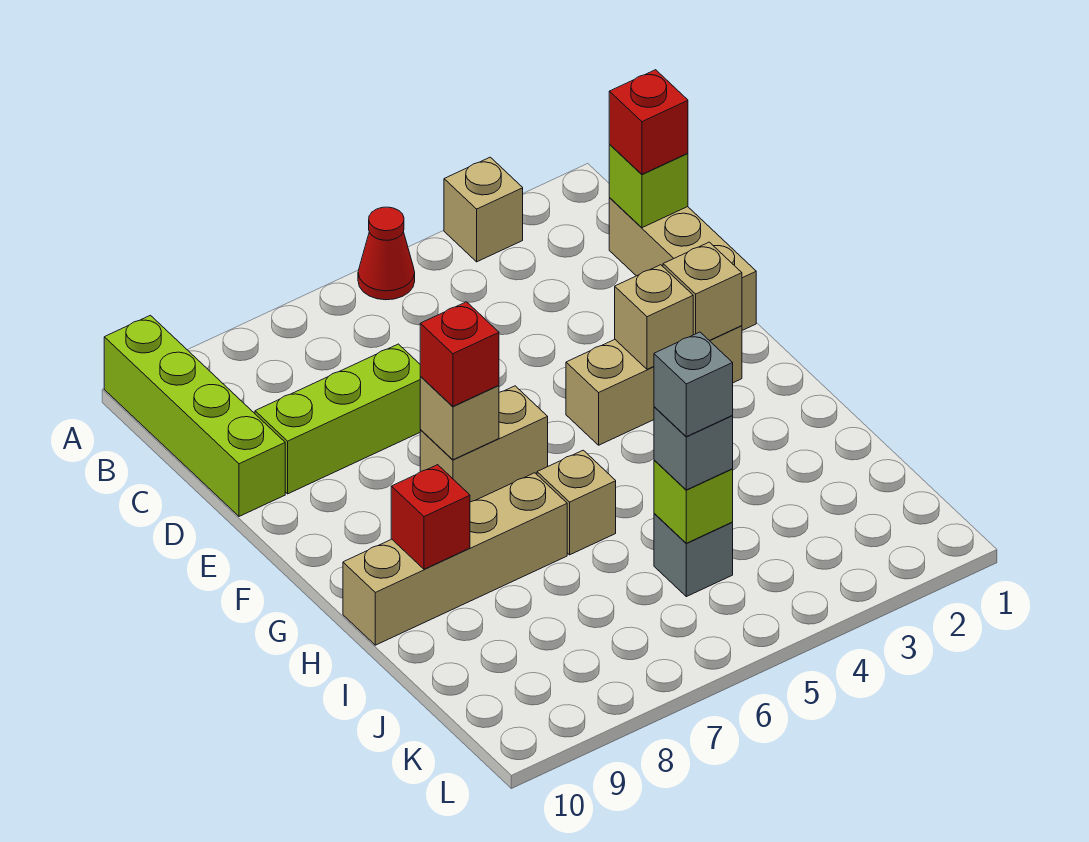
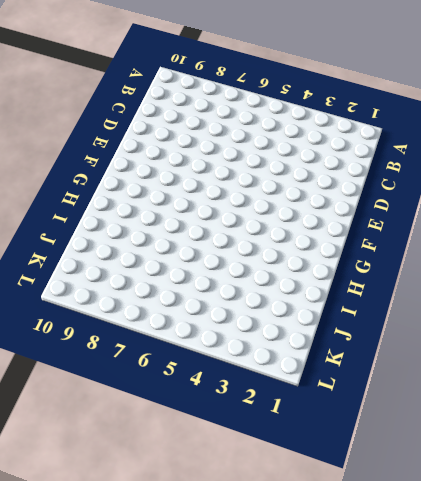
none -> tan 1x1 brick [444,157,523,262]
none -> red 1x1 cone [358,207,415,300]
none -> lime 1x4 brick [104,315,285,516]

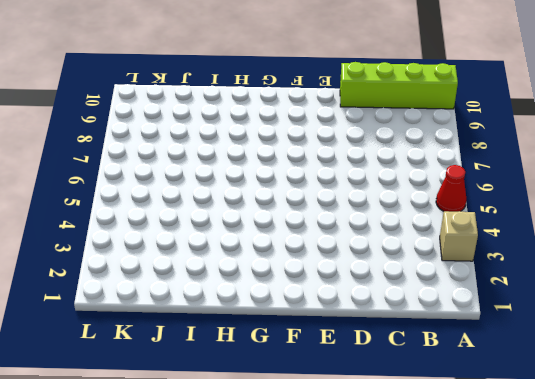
none -> tan 1x3 brick [609,198,756,330]
none -> lime 1x3 brick [255,344,421,494]
none -> tan 1x3 brick [566,326,742,445]

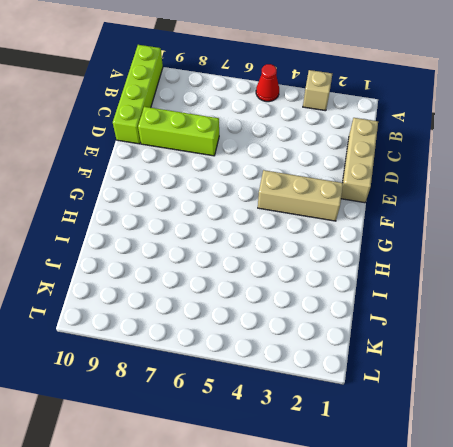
none -> tan 1x2 brick [420,386,548,502]
none -> tan 1x1 brick [537,450,616,555]
none -> tan 1x4 brick [343,473,567,645]

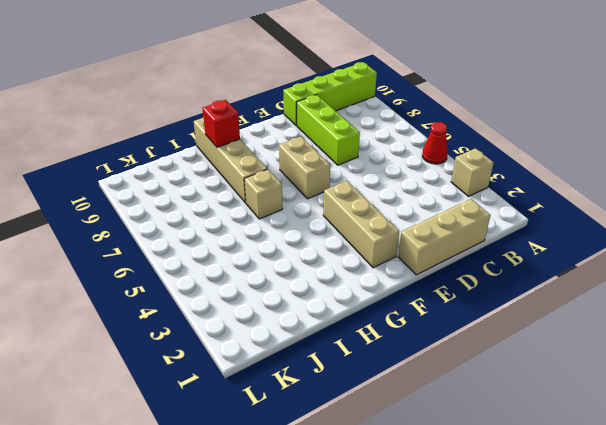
none -> grey 1x1 brick [654,513,733,597]
none -> lime 1x1 brick [609,145,688,228]
none -> tan 1x1 brick [663,242,742,341]

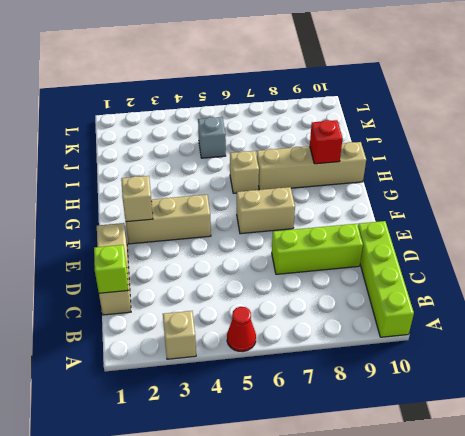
none -> tan 1x1 brick [615,265,693,369]
none -> tan 1x1 brick [420,377,499,460]
none -> lime 1x1 brick [654,460,733,543]

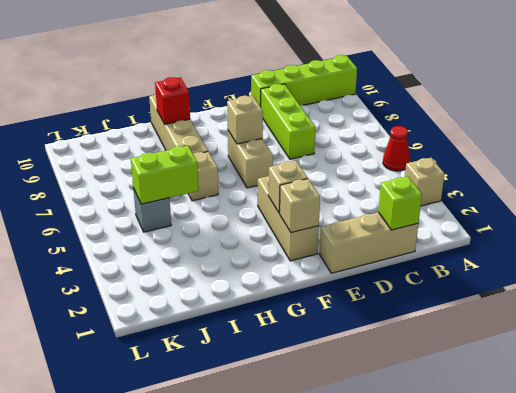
lime 1x2 brick [131,146,199,204] -> lime 1x1 brick [654,460,733,543]
none -> red 1x1 brick [609,70,688,174]
none -> red 1x1 brick [420,302,499,406]
none -> grey 1x1 brick [654,407,733,490]

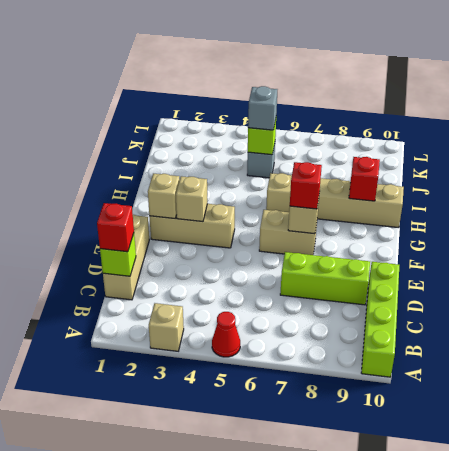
none -> grey 1x1 brick [654,332,733,437]

